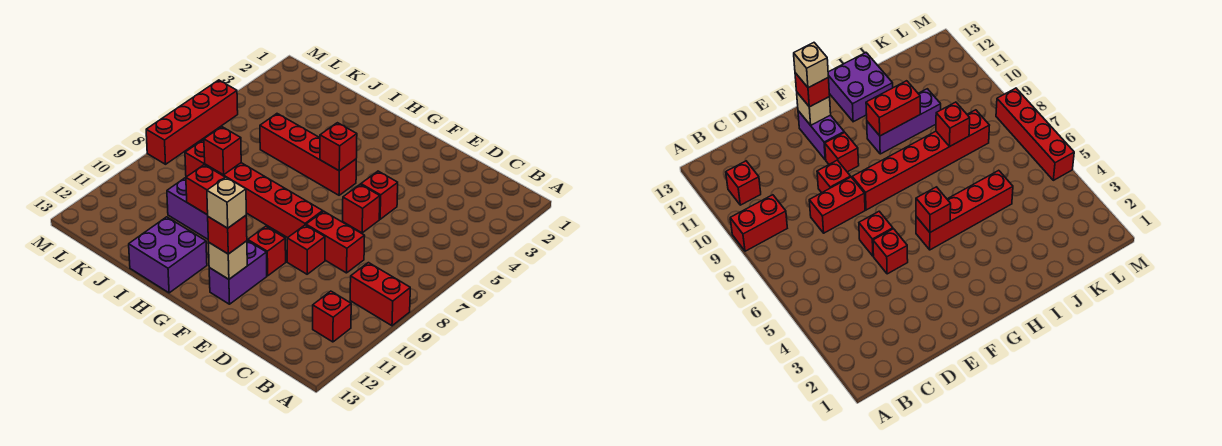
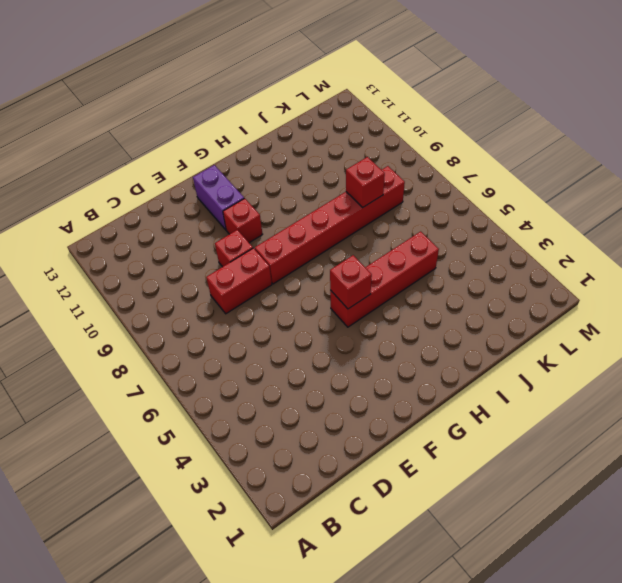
none -> red 1x2 brick [350,263,410,326]
none -> red 1x1 brick [313,291,351,342]
none -> red 1x1 brick [361,171,398,219]

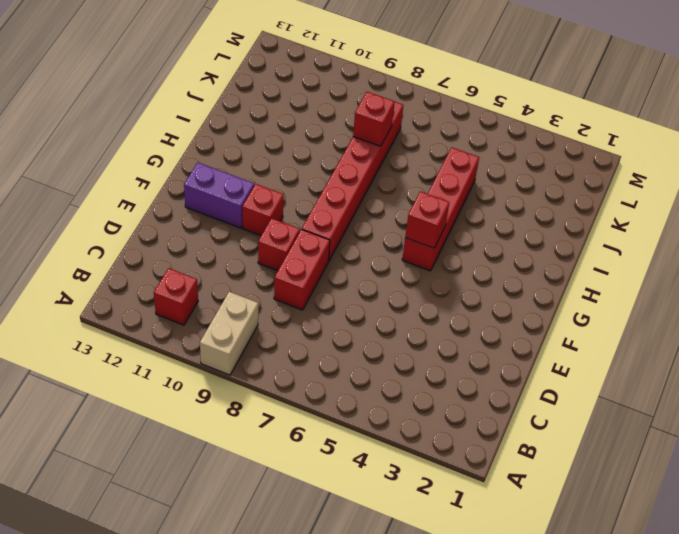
tan 1x2 brick [200,292,258,375] -> red 1x2 brick [350,263,410,326]
none -> red 1x1 brick [361,171,398,219]
none -> red 1x1 brick [343,184,380,233]
none -> purple 1x3 brick [167,178,208,239]

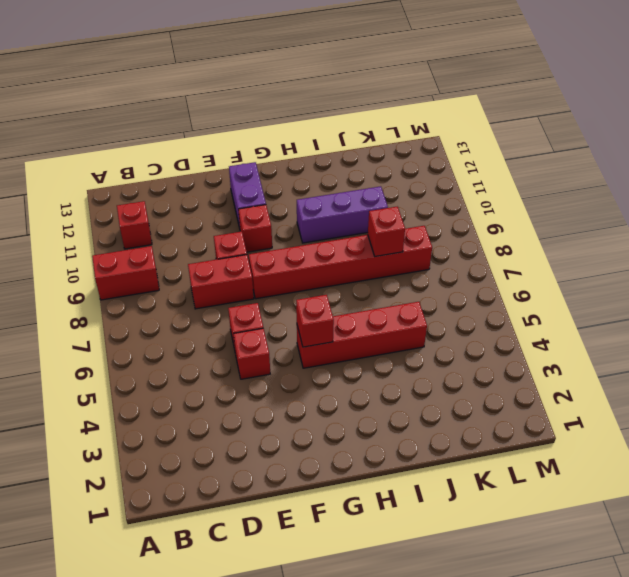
none -> purple 2x2 brick [129,217,207,293]
none -> red 1x4 brick [146,80,238,164]
none -> tan 1x1 brick [208,241,247,279]

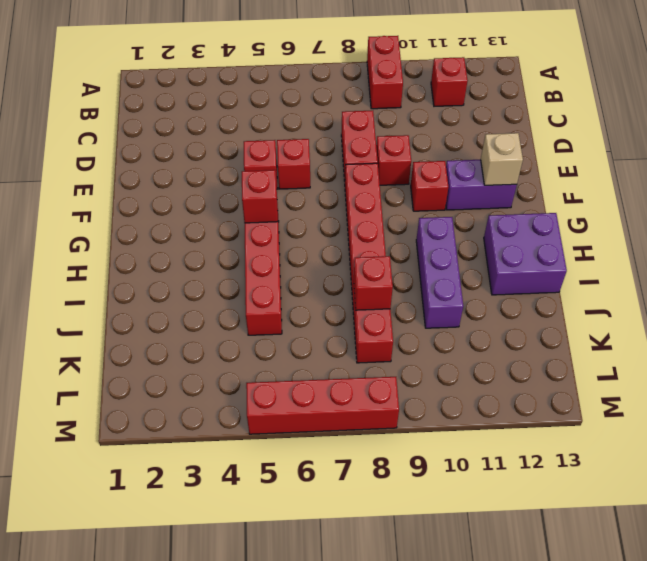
none -> red 1x2 brick [186,165,225,215]
none -> red 1x1 brick [208,216,247,254]
none -> tan 1x1 brick [207,177,246,228]

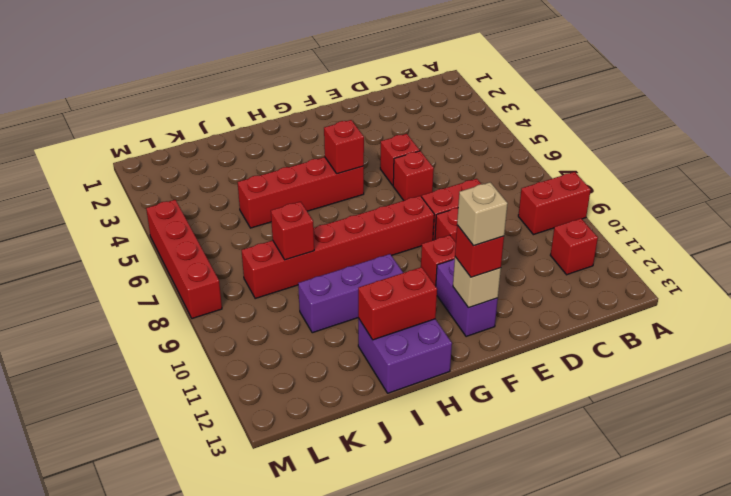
red 1x2 brick [358,267,437,340] -> red 1x2 brick moved to [186,165,225,215]

